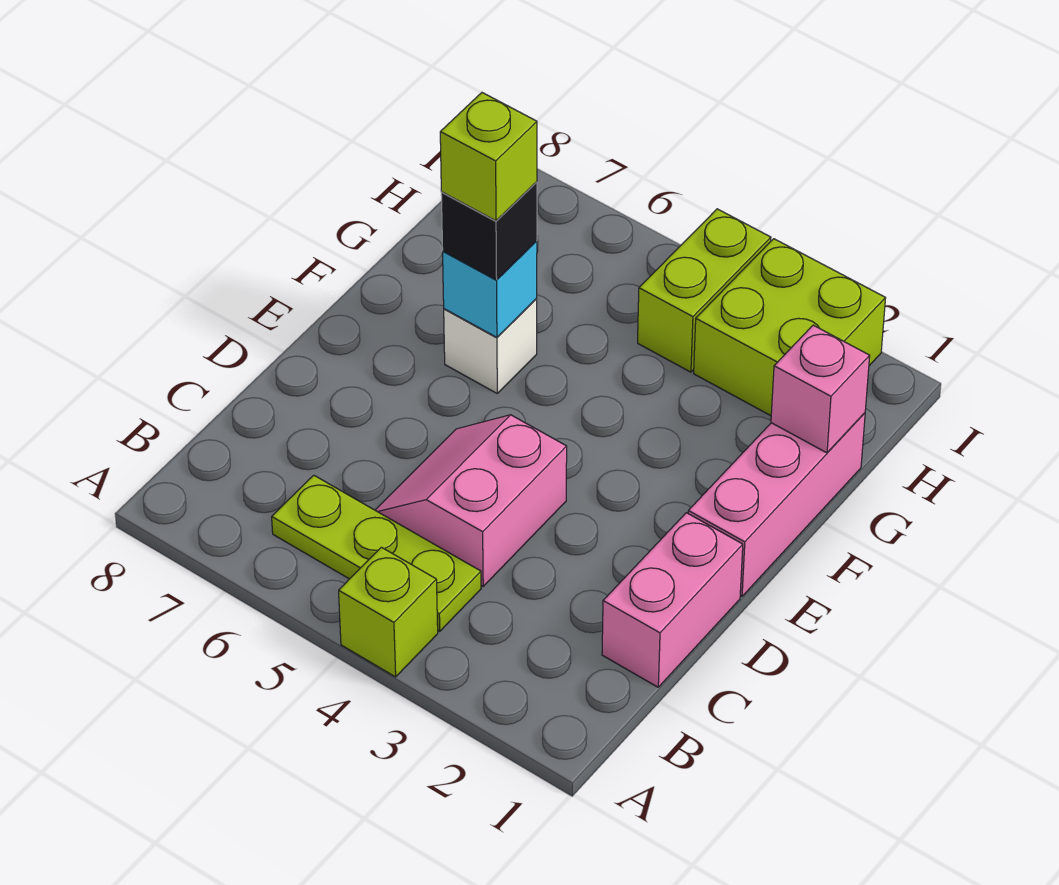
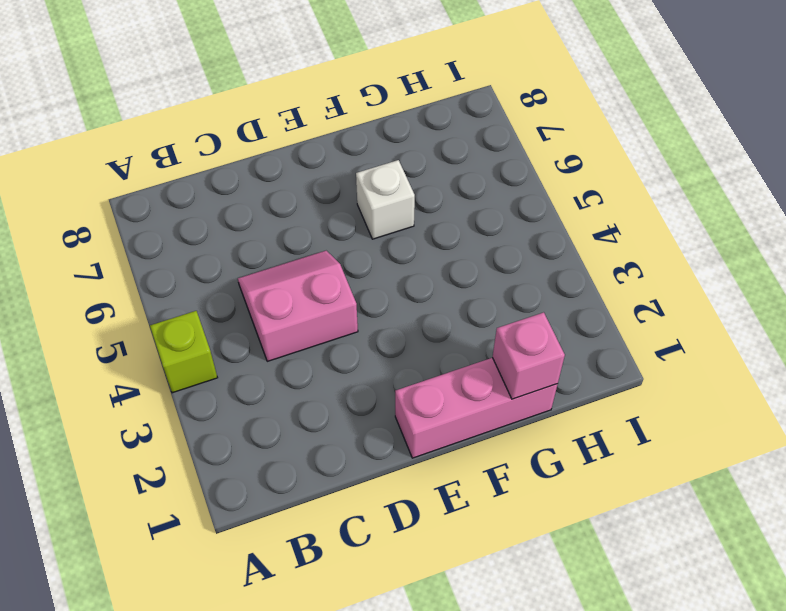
none -> lime 1x3 plate [272,475,481,631]
none -> pink 1x2 brick [602,513,743,687]
none -> lime 2x2 brick [694,239,886,416]

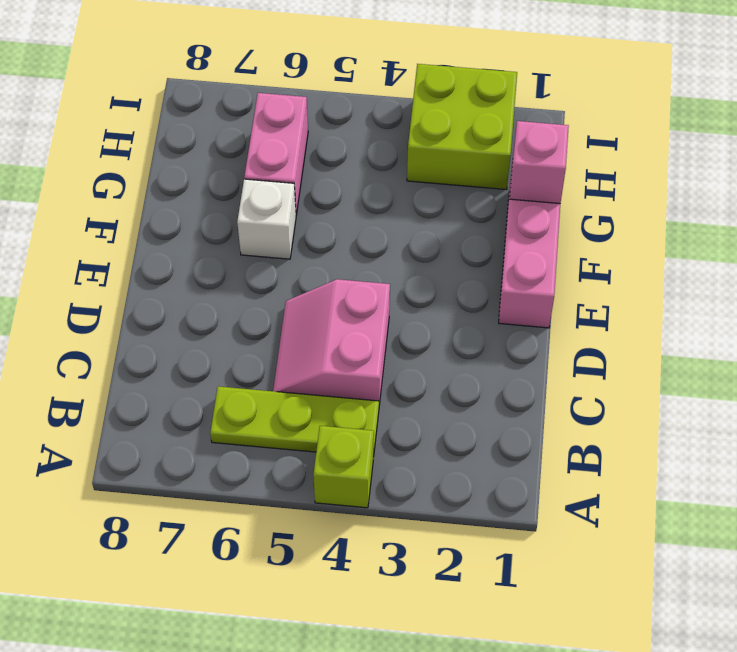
pink 1x2 brick [244,93,308,215] -> pink 1x2 brick moved to [602,513,743,687]
none -> lime 1x2 brick [638,209,771,372]
none -> cyan 1x1 brick [443,241,537,337]
none -> black 1x1 brick [441,182,537,280]

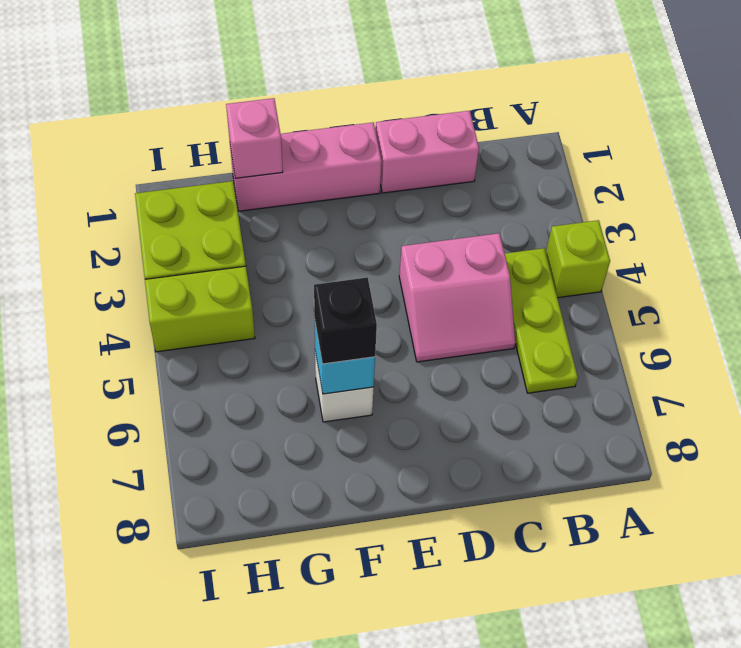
none -> lime 1x1 brick [440,93,537,221]

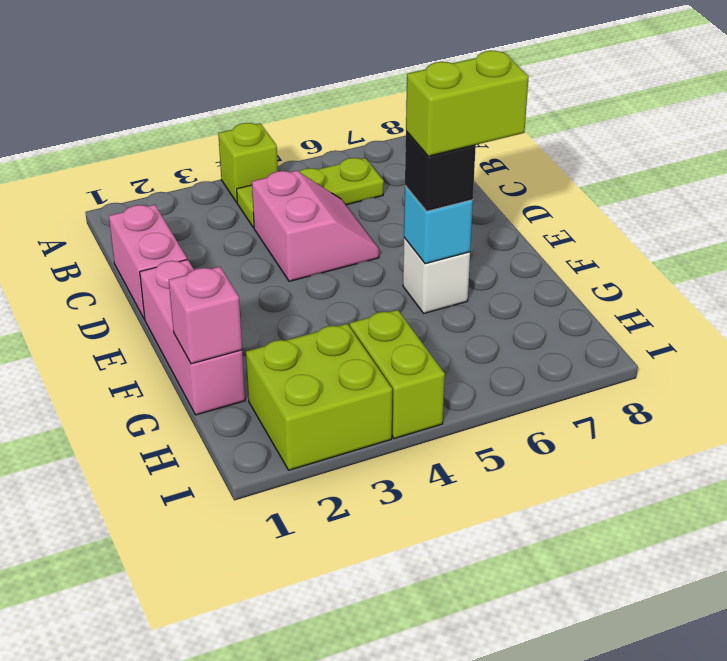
lime 1x2 brick [406,51,529,156] -> lime 1x1 brick [440,93,537,221]

